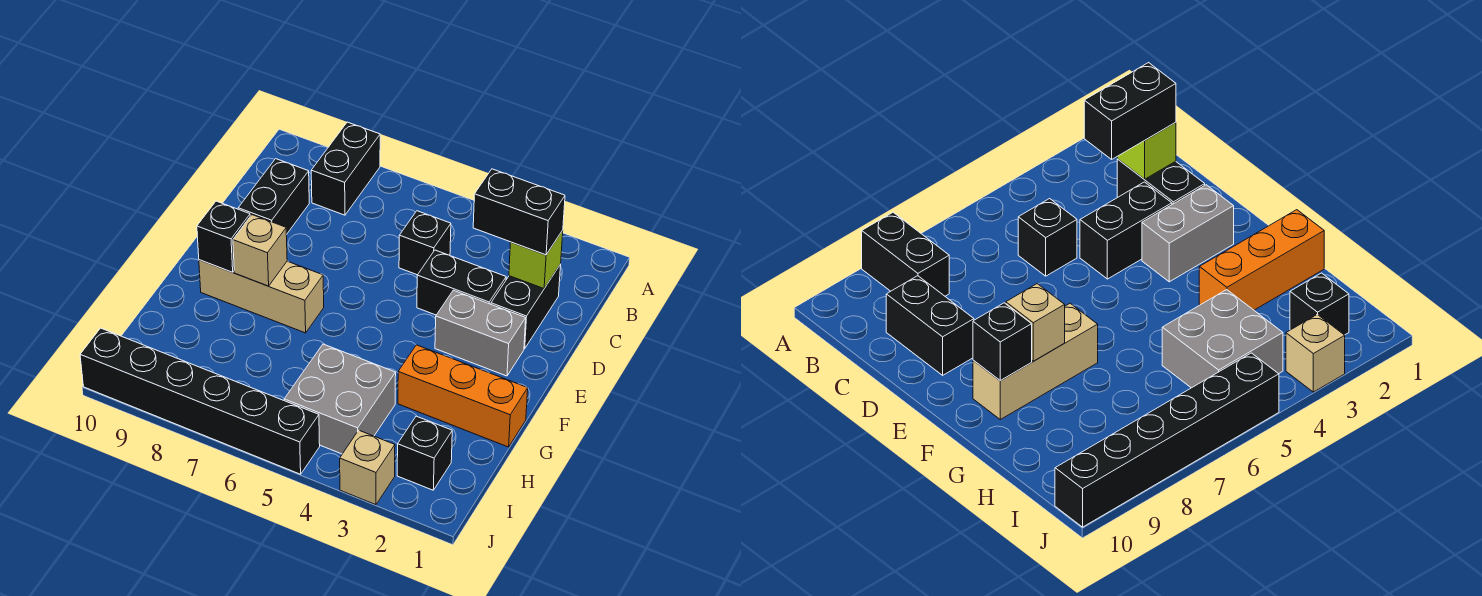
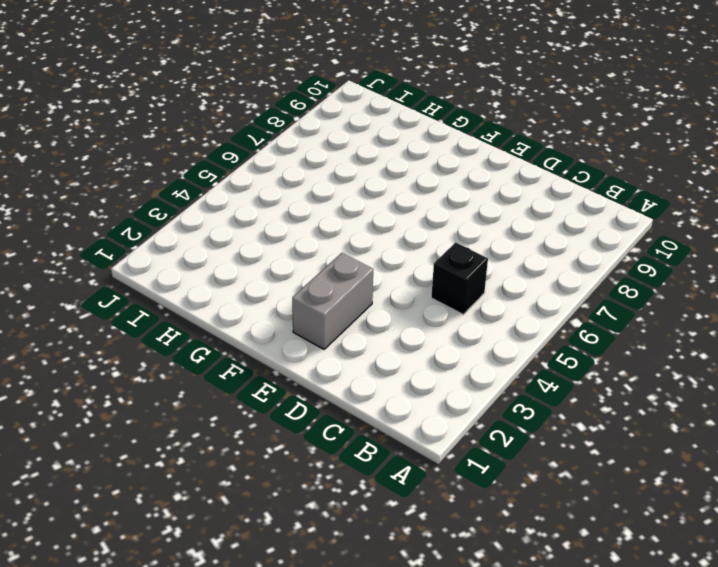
none -> black 1x2 brick [311,122,380,215]
none -> black 1x2 brick [491,264,561,349]
none -> black 1x2 brick [238,159,309,235]

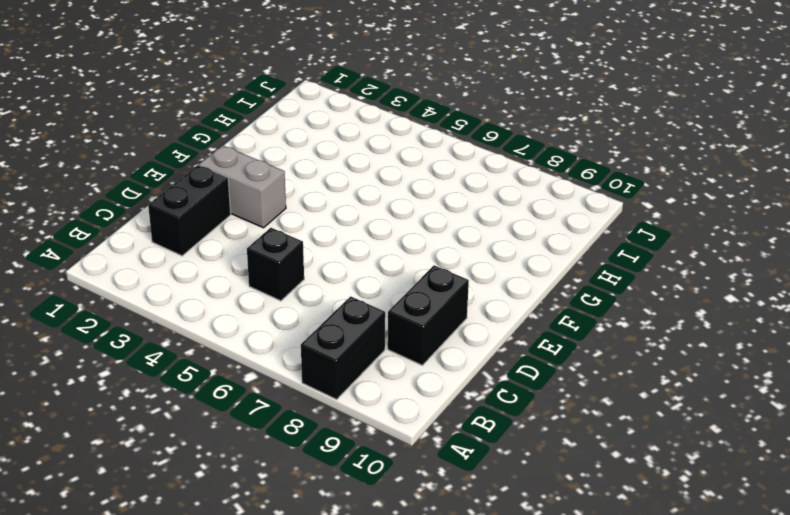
none -> black 1x2 brick [417,250,506,315]
none -> tan 1x3 brick [199,260,324,333]
none -> orange 1x3 brick [398,345,528,447]

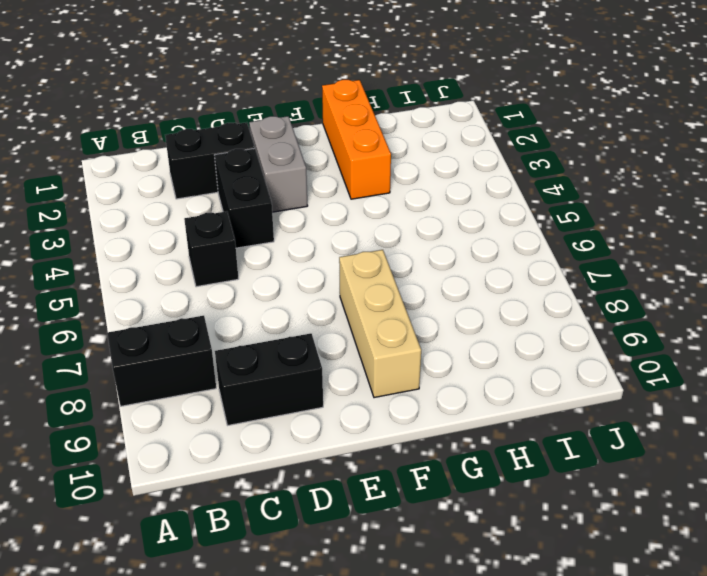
none -> grey 2x2 brick [284,344,396,454]
none -> black 1x1 brick [397,416,452,490]
none -> tan 1x1 brick [340,430,395,505]

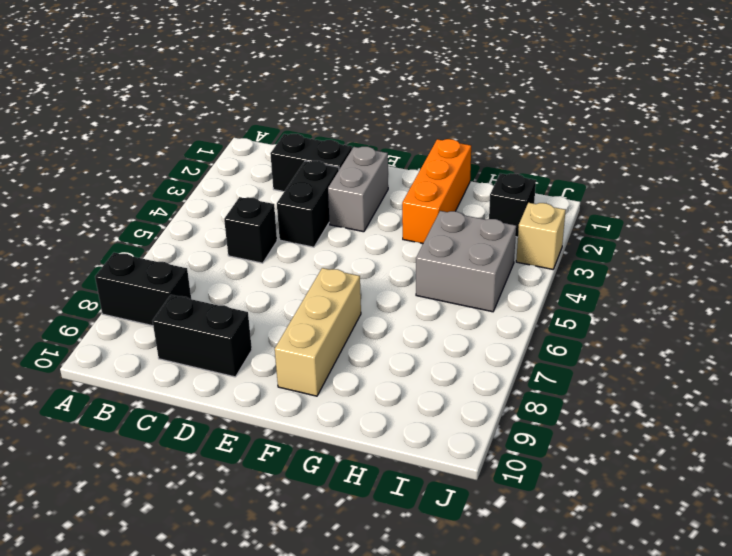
none -> black 1x6 brick [80,328,320,474]
none -> lime 1x1 brick [509,230,563,289]
none -> tan 1x1 brick [233,215,287,286]

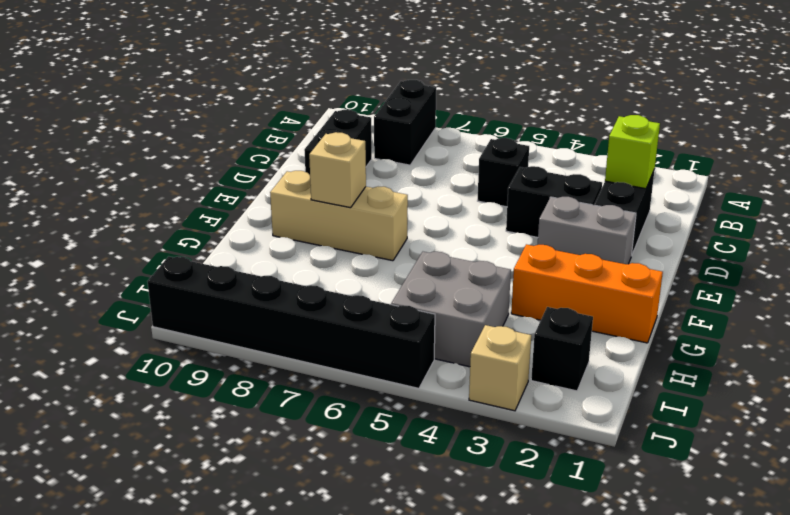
none -> black 1x1 brick [197,201,250,272]
none -> black 1x2 brick [473,169,565,255]

